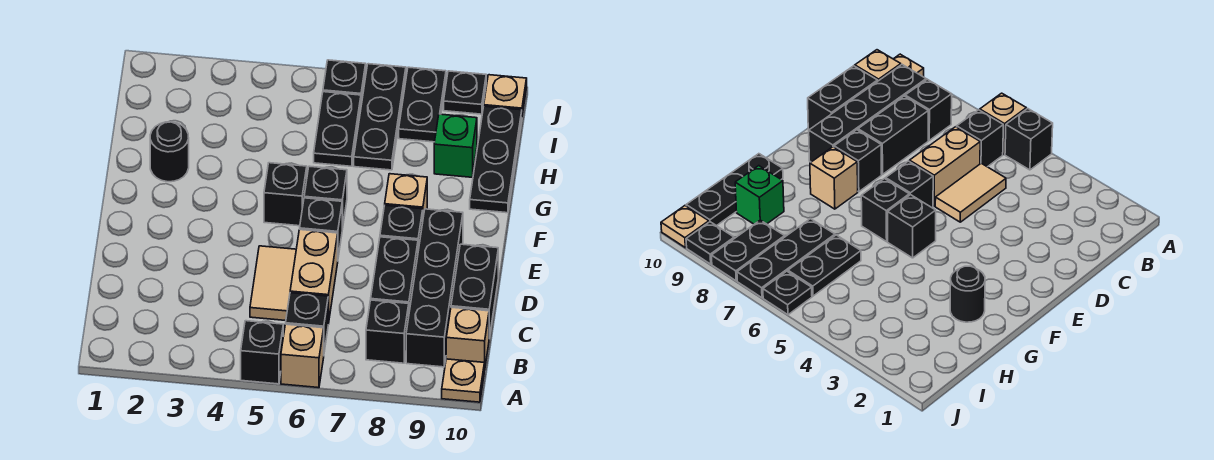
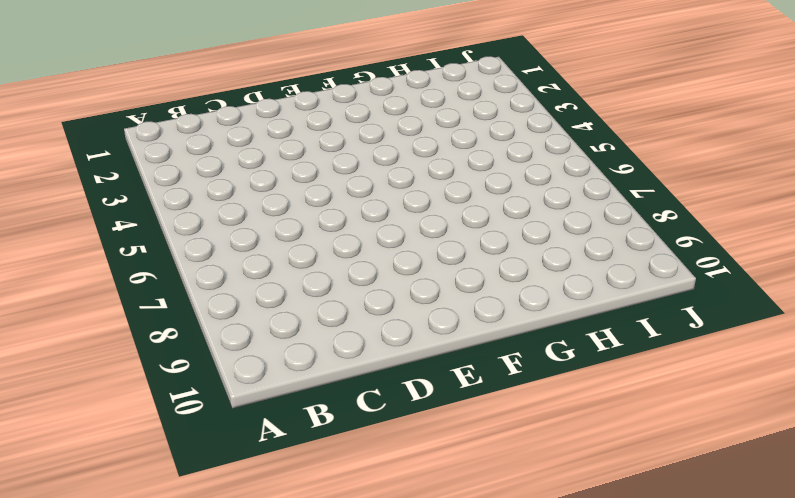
none -> black 1x1 brick [241,321,283,384]
none -> tan 1x1 brick [281,324,324,388]
none -> tan 1x1 plate [442,359,484,402]

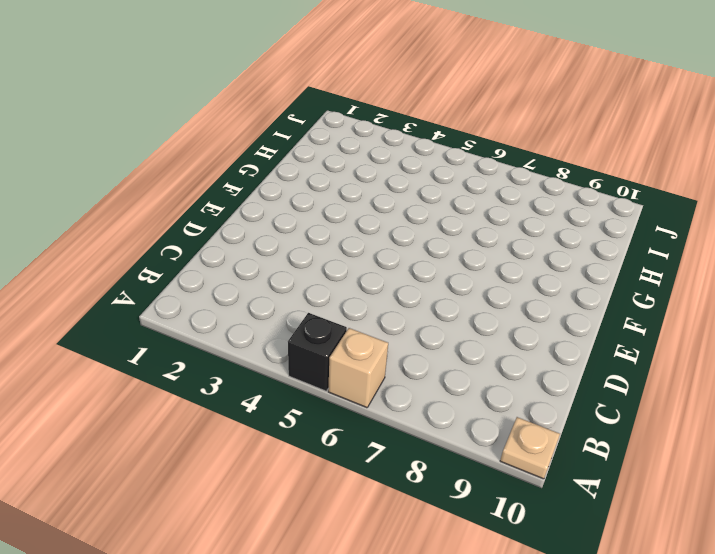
none -> black 1x1 brick [286,293,328,352]
none -> black 1x1 brick [366,300,409,363]
none -> black 1x4 brick [406,209,463,367]

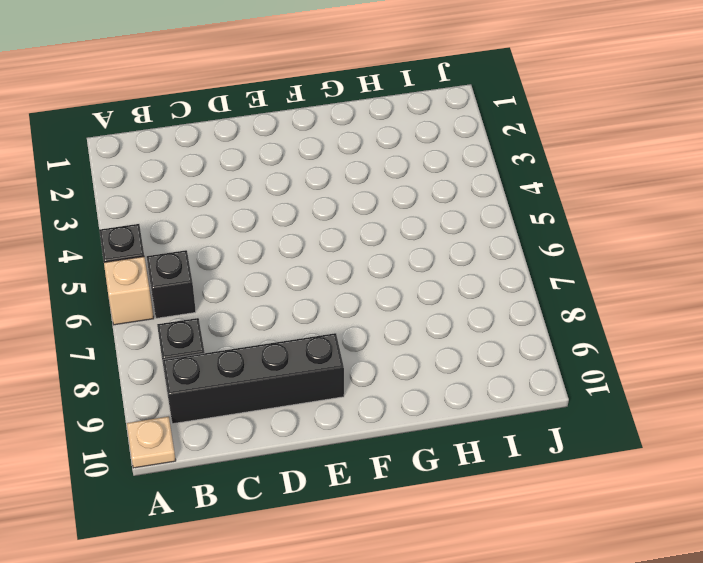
none -> tan 1x1 brick [446,307,489,370]
none -> tan 1x2 tile [250,246,296,321]
none -> tan 1x2 brick [290,230,338,324]

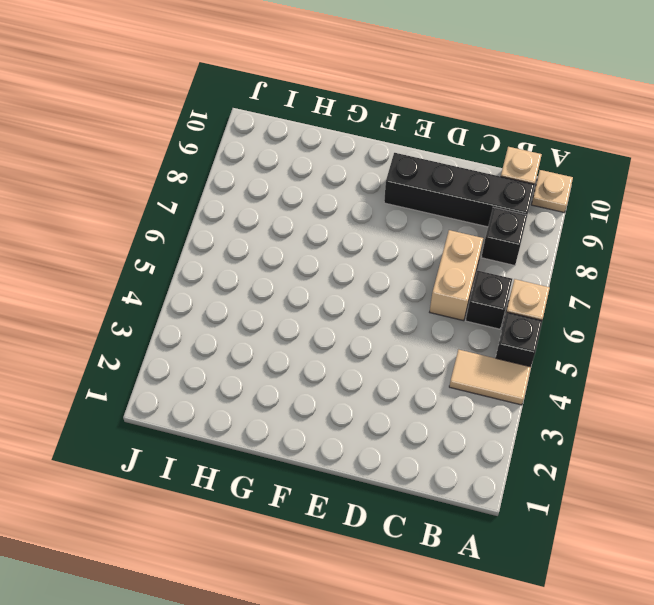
tan 1x2 tile [449,350,531,405] -> tan 1x2 tile moved to [250,246,296,321]
tan 1x2 brick [430,230,483,321] -> tan 1x2 brick turned to [290,230,338,324]
none -> black 1x2 brick [371,237,418,311]
none -> black 1x2 brick [451,244,498,338]
none -> black 1x1 brick [300,198,342,257]

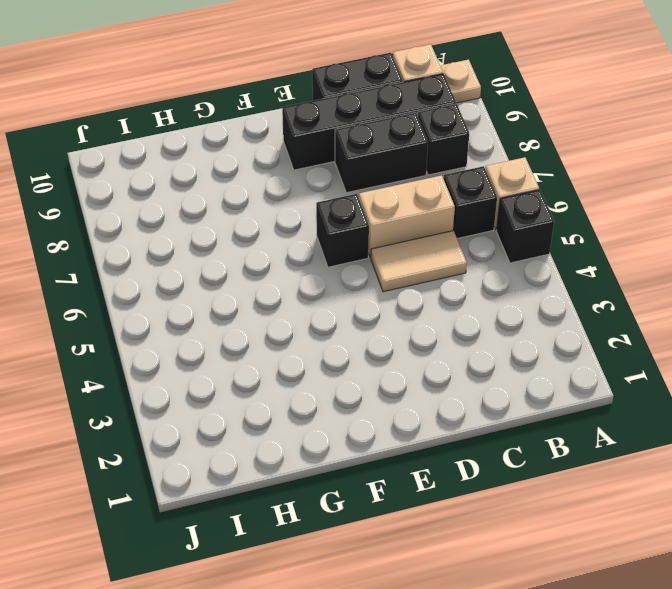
none -> black 1x1 brick [380,205,423,250]
none -> black 1x1 brick [264,163,307,226]
none -> black 1x1 brick [304,166,347,229]

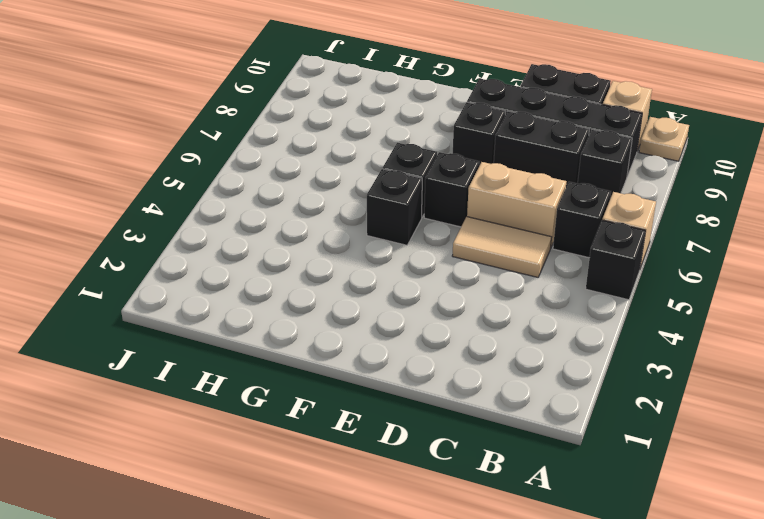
none -> tan 1x1 brick [385,174,427,217]
none -> black 1x1 round brick [150,122,189,182]
none -> black 1x3 plate [470,106,522,213]

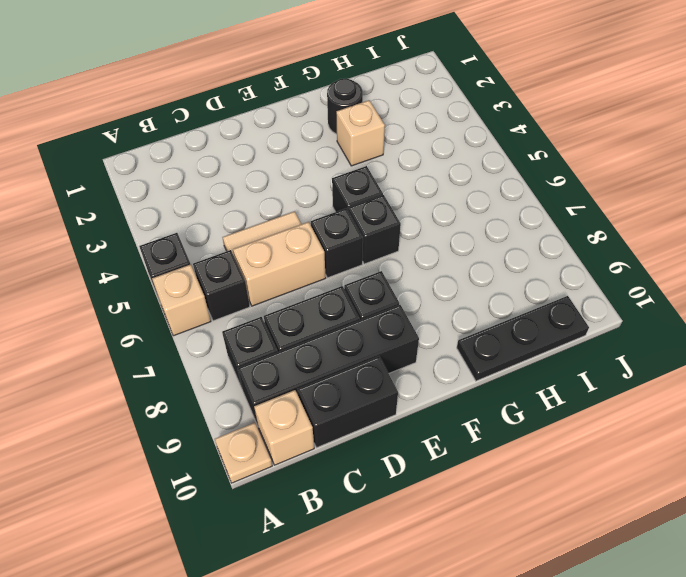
tan 1x1 brick [336,100,385,166] -> tan 1x1 brick moved to [385,174,427,217]
none -> black 1x2 plate [314,92,361,166]
none -> black 1x3 plate [354,64,406,170]
none -> green 1x1 brick [434,114,477,177]

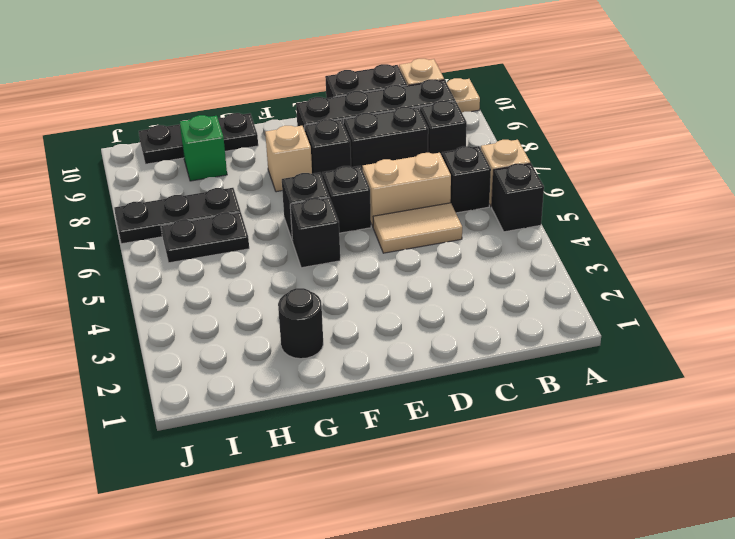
none -> black 1x2 plate [399,67,446,142]
none -> black 1x1 plate [323,60,366,101]
none -> black 1x1 plate [444,71,486,114]

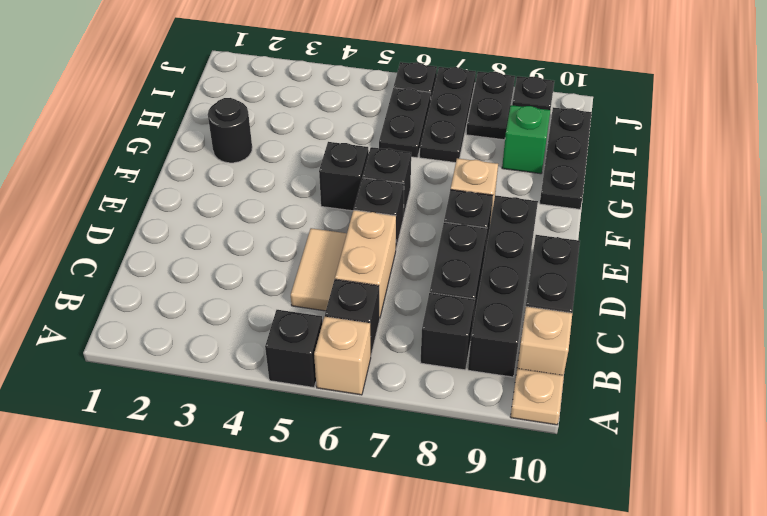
none -> tan 1x1 plate [484,75,527,115]

